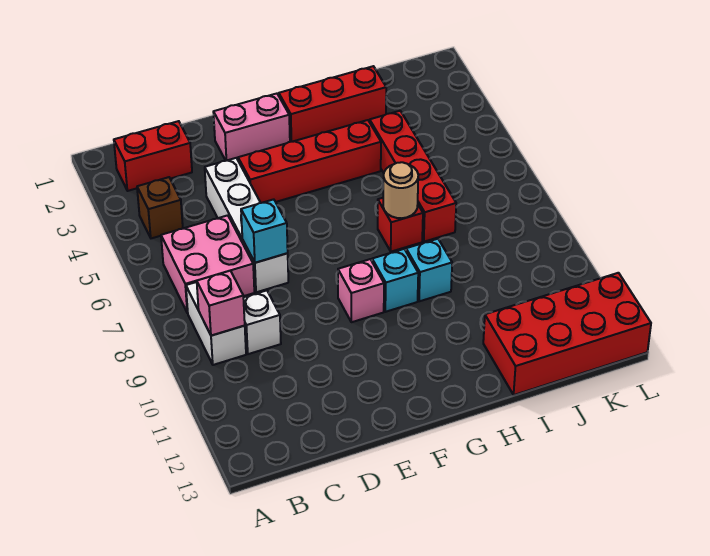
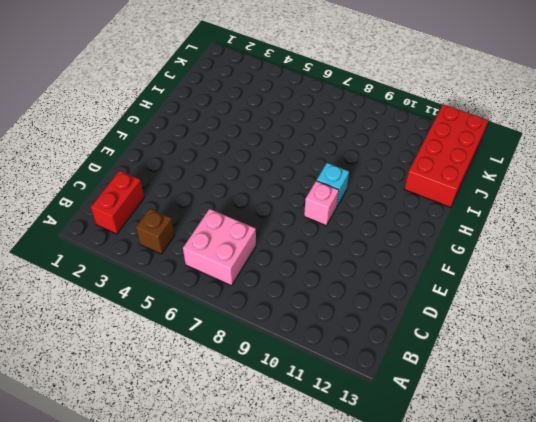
none -> white 1x2 brick [186,282,246,365]
none -> white 1x1 brick [243,290,281,354]
none -> white 1x4 brick [205,158,288,292]

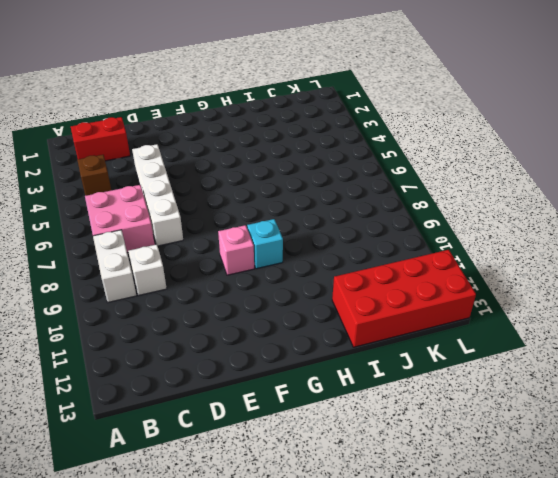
none -> pink 1x2 brick [213,94,290,161]
none -> red 1x4 brick [238,120,381,203]
none -> red 1x3 brick [279,66,386,142]

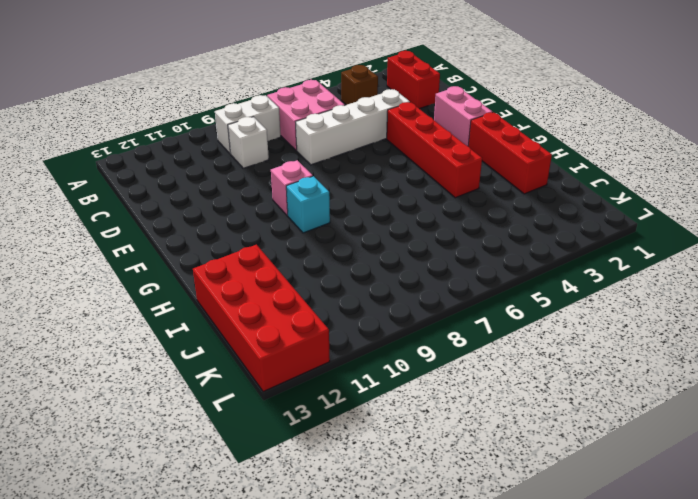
none -> red 1x1 brick [378,198,423,252]
none -> cyan 1x1 brick [406,239,452,301]
none -> red 1x4 brick [369,111,456,242]

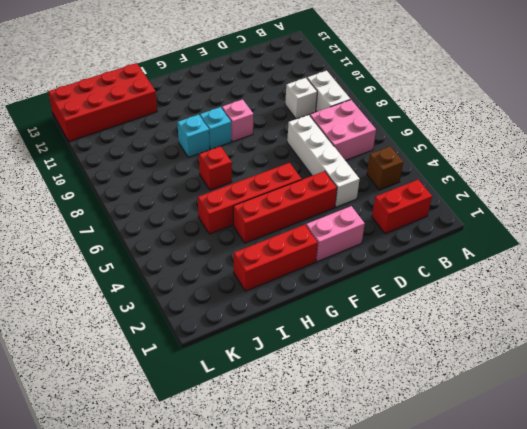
red 1x4 brick [198,163,302,234] -> red 1x4 brick turned to [369,111,456,242]
none -> pink 1x1 brick [197,271,245,336]
none -> cyan 1x1 brick [241,199,288,263]
none -> tan 1x1 round brick [383,162,418,218]

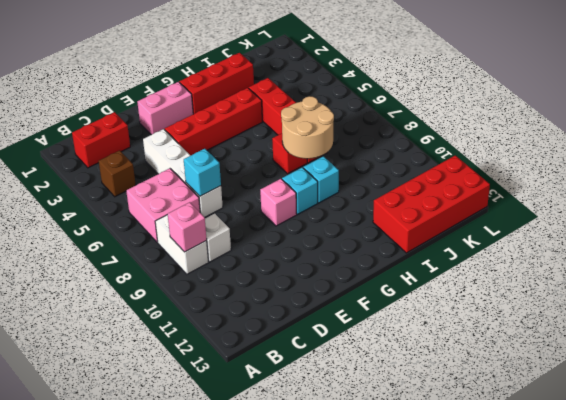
tan 2x2 round brick [281,96,334,159] -> tan 1x1 round brick [383,162,418,218]

